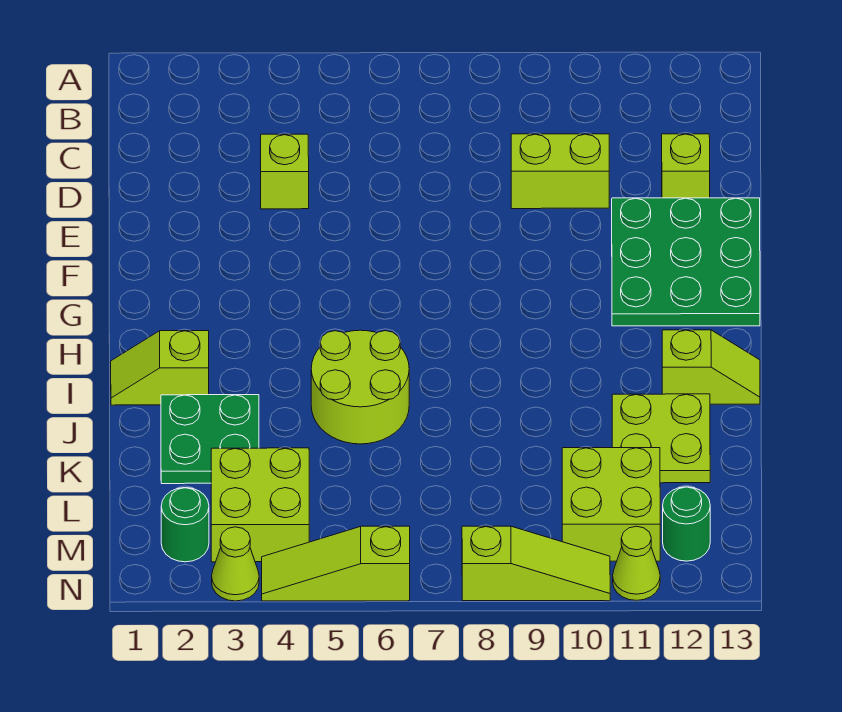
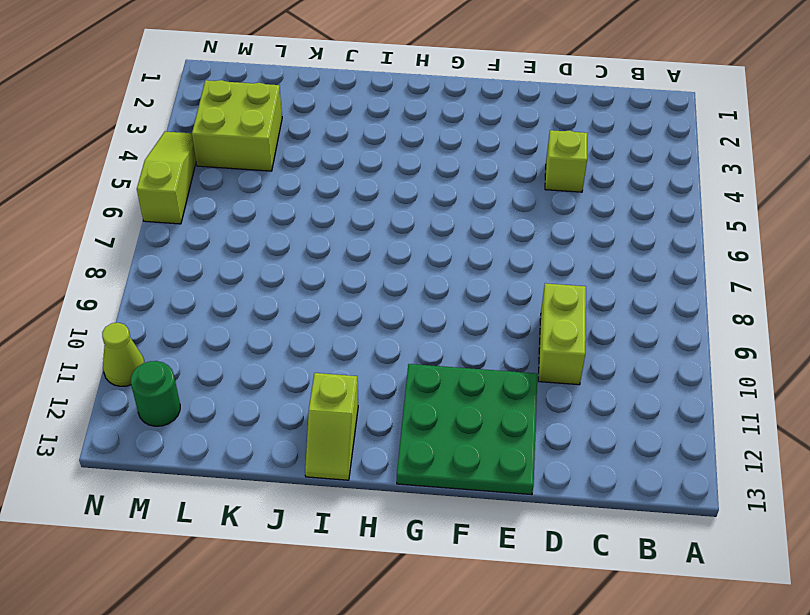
none -> lime 1x1 brick [662,134,710,198]
none -> lime 1x2 slope [111,331,209,405]
none -> lime 2x2 round brick [311,330,409,444]

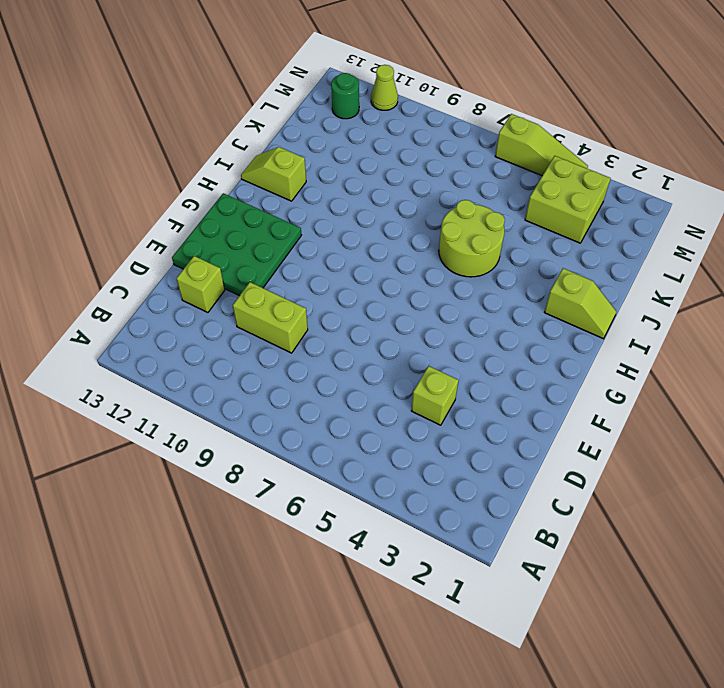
none -> green 2x2 plate [161,395,259,484]
none -> lime 2x2 plate [612,394,710,483]
none -> lime 2x2 brick [562,448,660,561]

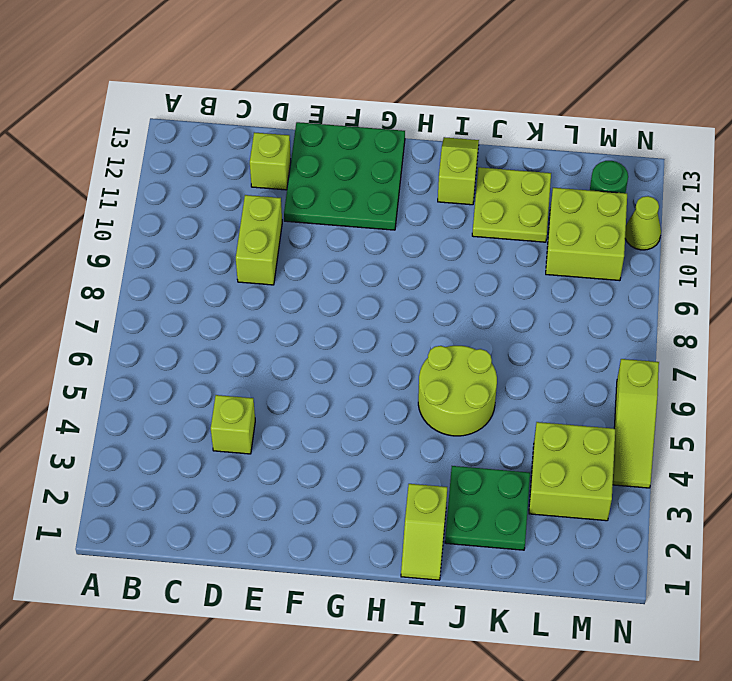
none -> green 1x1 round brick [161,488,209,562]
none -> lime 1x1 cone [212,527,259,601]
none -> lime 1x3 slope [462,526,610,601]

